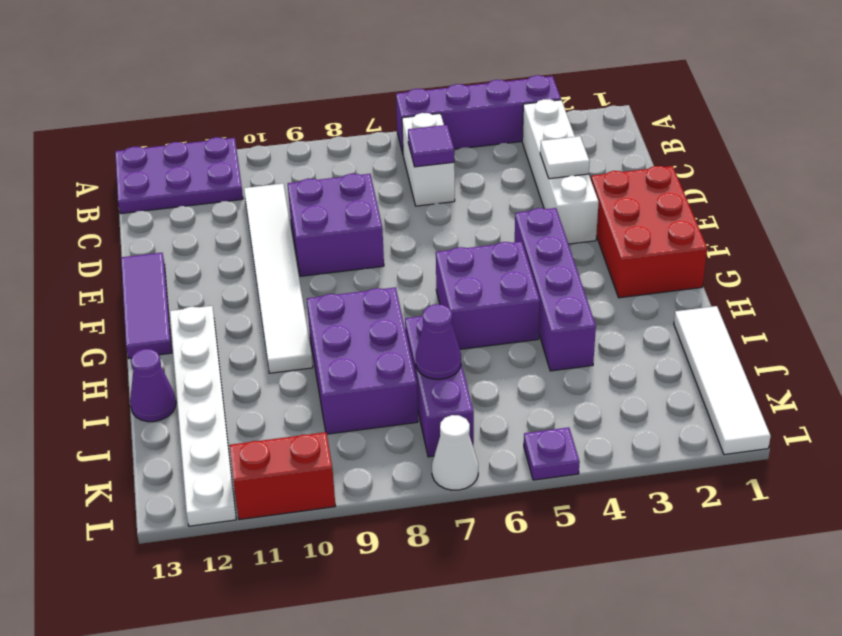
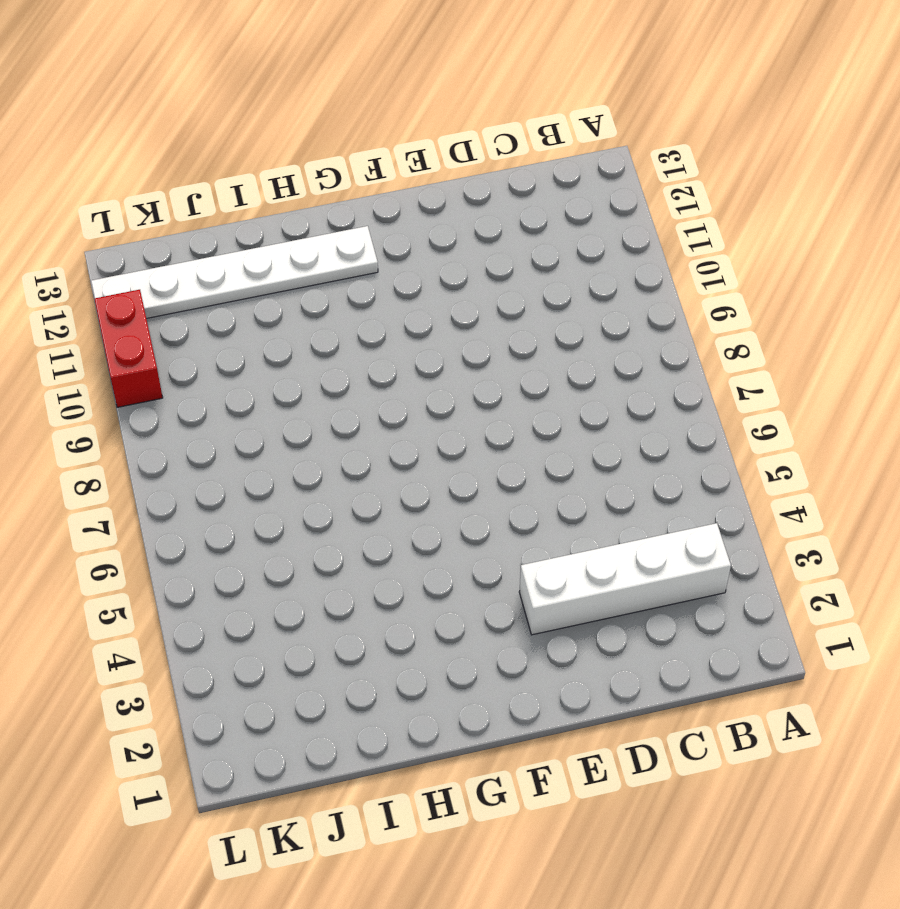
none -> purple 1x4 brick [396,75,561,153]
none -> purple 2x3 plate [115,137,243,214]
none -> white 1x2 brick [402,113,455,206]

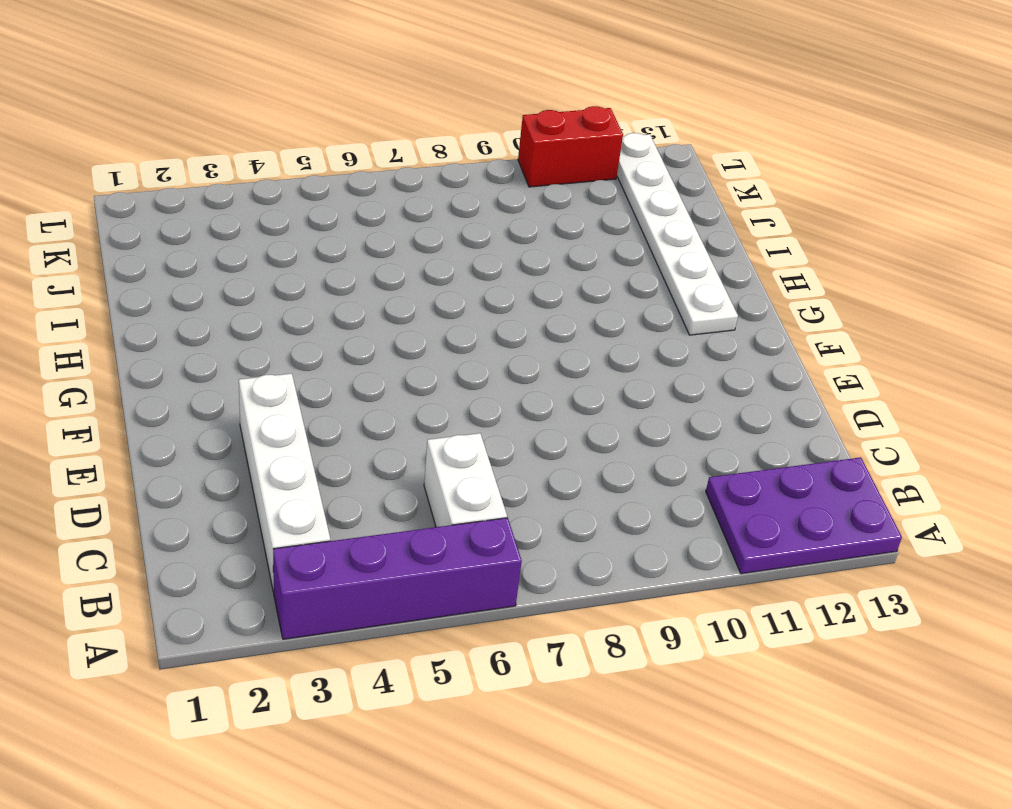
none -> white 1x6 tile [244,184,313,373]
none -> purple 2x2 brick [288,174,384,276]
none -> red 2x3 brick [591,166,707,298]

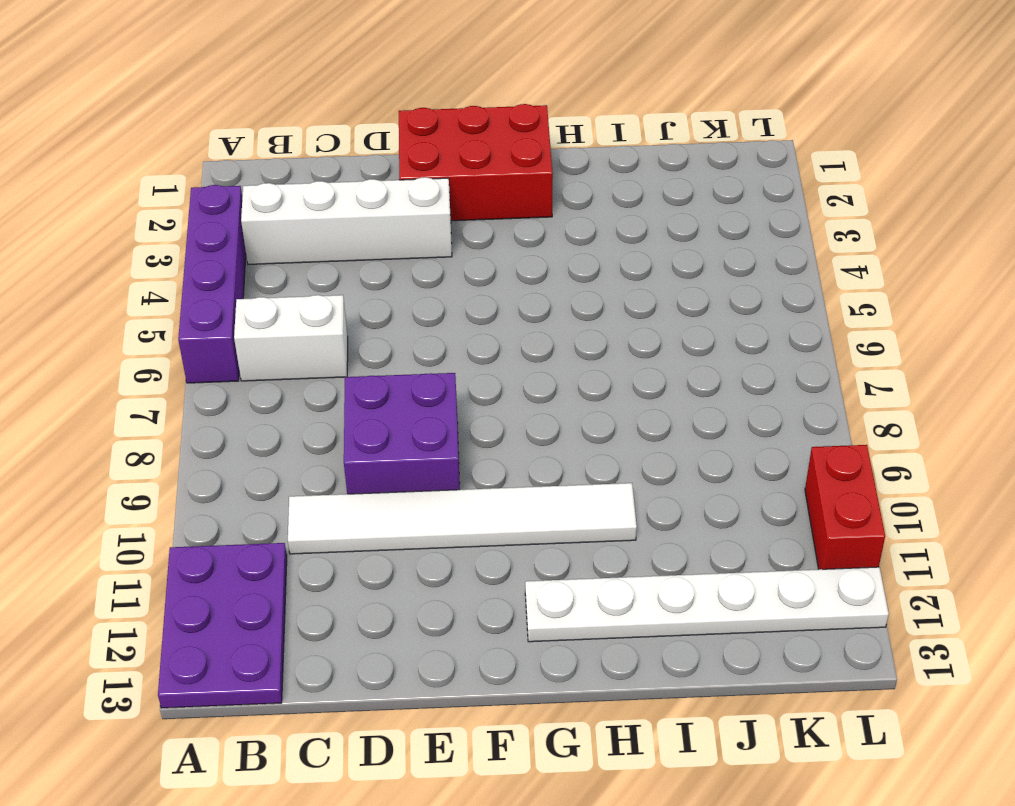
none -> purple 1x3 tile [121,253,172,358]
none -> purple 1x4 brick [515,208,596,371]
none -> purple 2x2 brick [436,242,540,349]

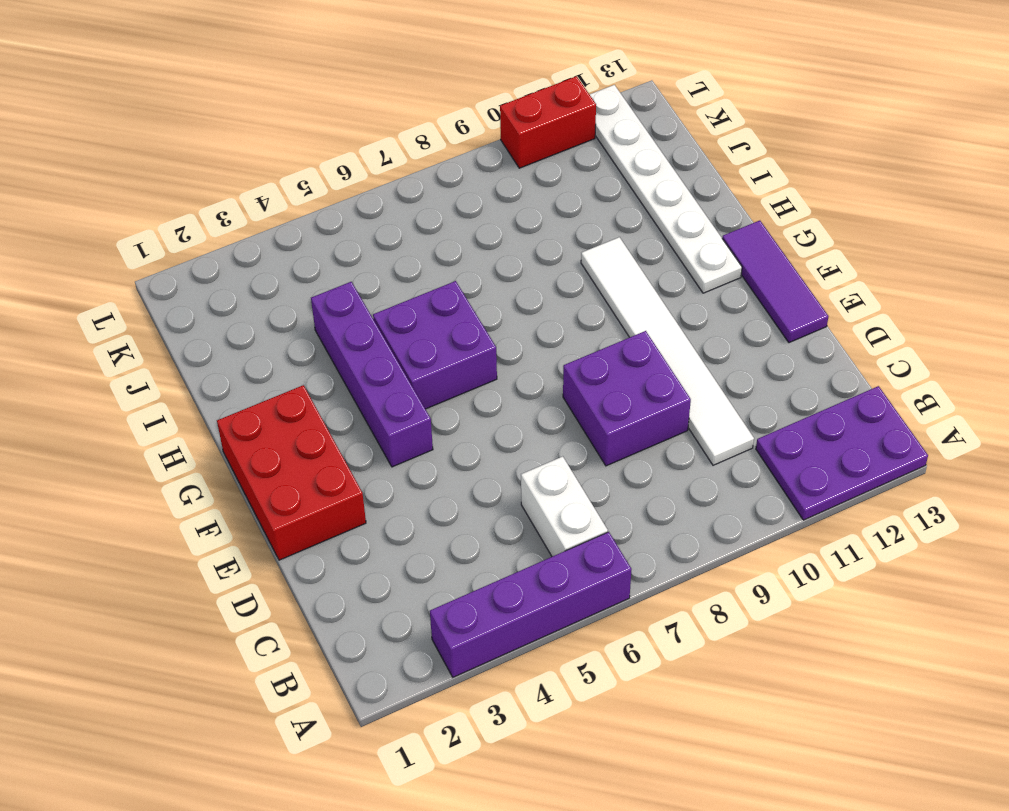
none -> white 1x4 brick [522,99,599,244]
none -> purple 2x3 brick [307,287,418,434]
none -> white 1x4 tile [674,306,771,455]

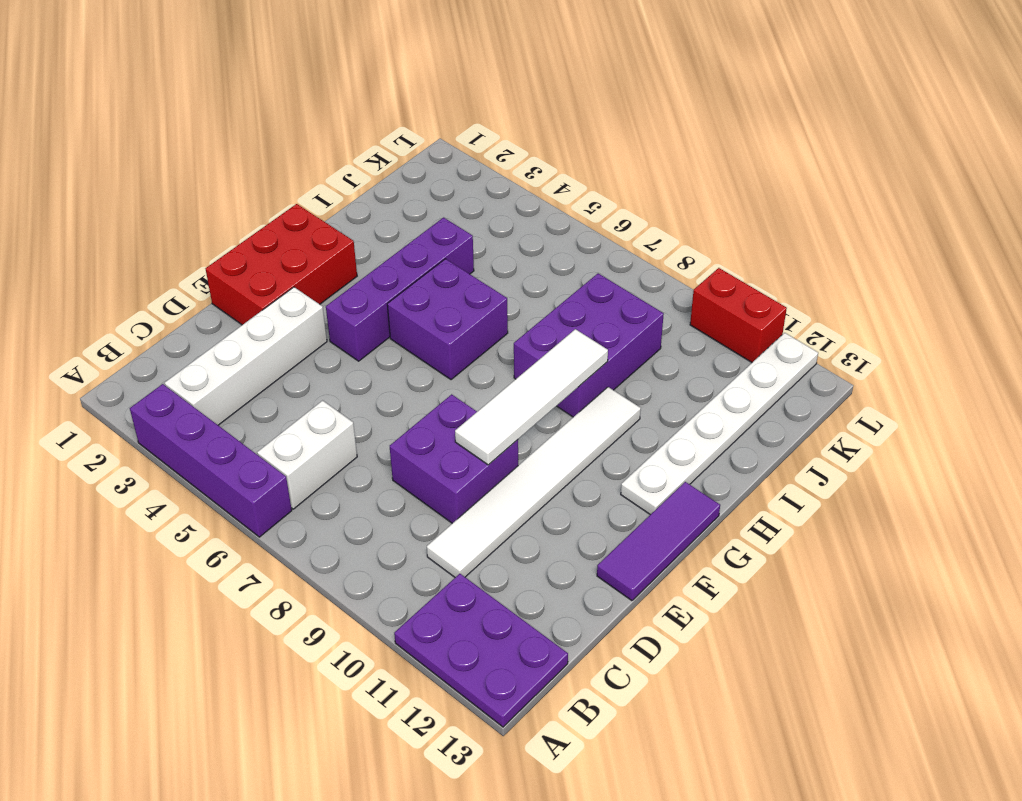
white 1x4 tile [455,329,608,465] -> white 1x4 tile moved to [674,306,771,455]
none -> purple 1x3 brick [405,316,474,457]
none -> purple 1x1 cone [130,349,176,422]
none -> purple 1x1 plate [524,427,580,480]

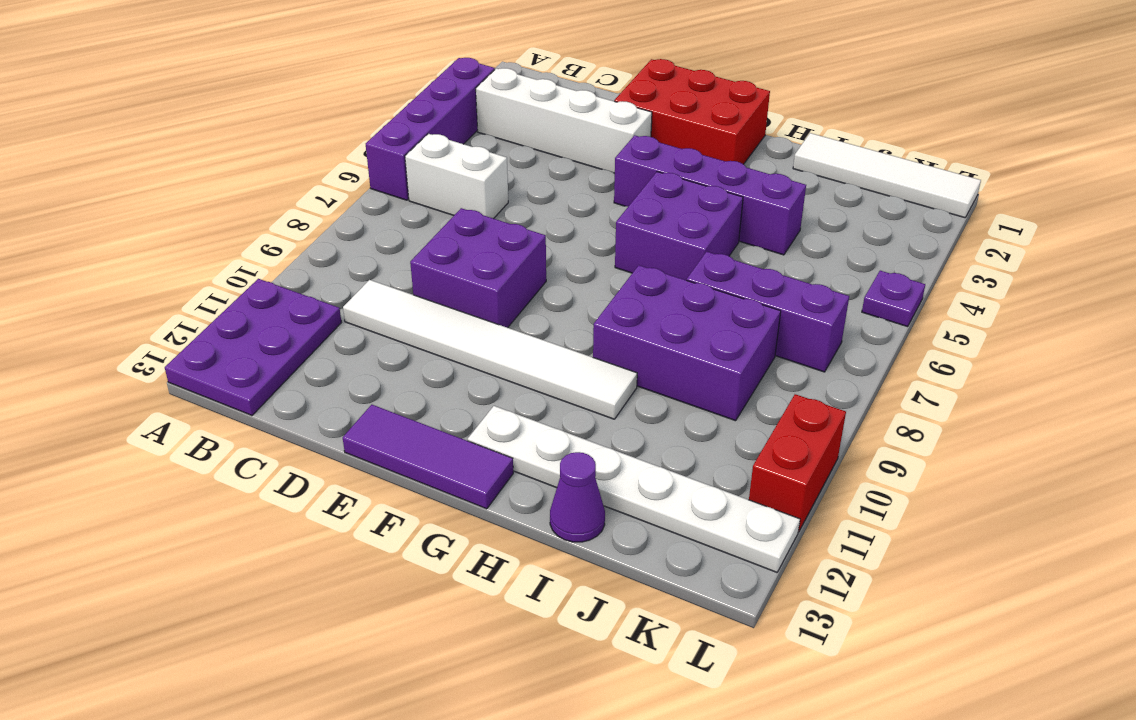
none -> white 1x1 cone [432,415,478,490]
none -> purple 1x1 tile [408,125,454,167]
none -> white 1x1 tile [540,136,590,179]

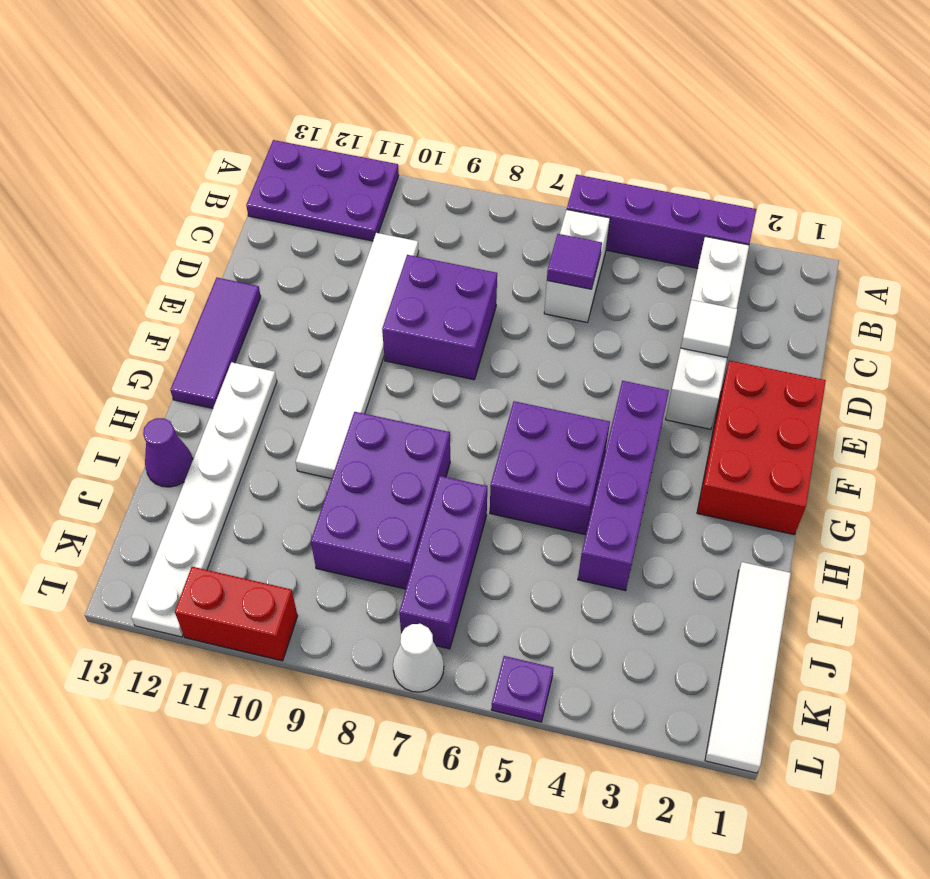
none -> purple 1x1 cone [416,304,461,379]

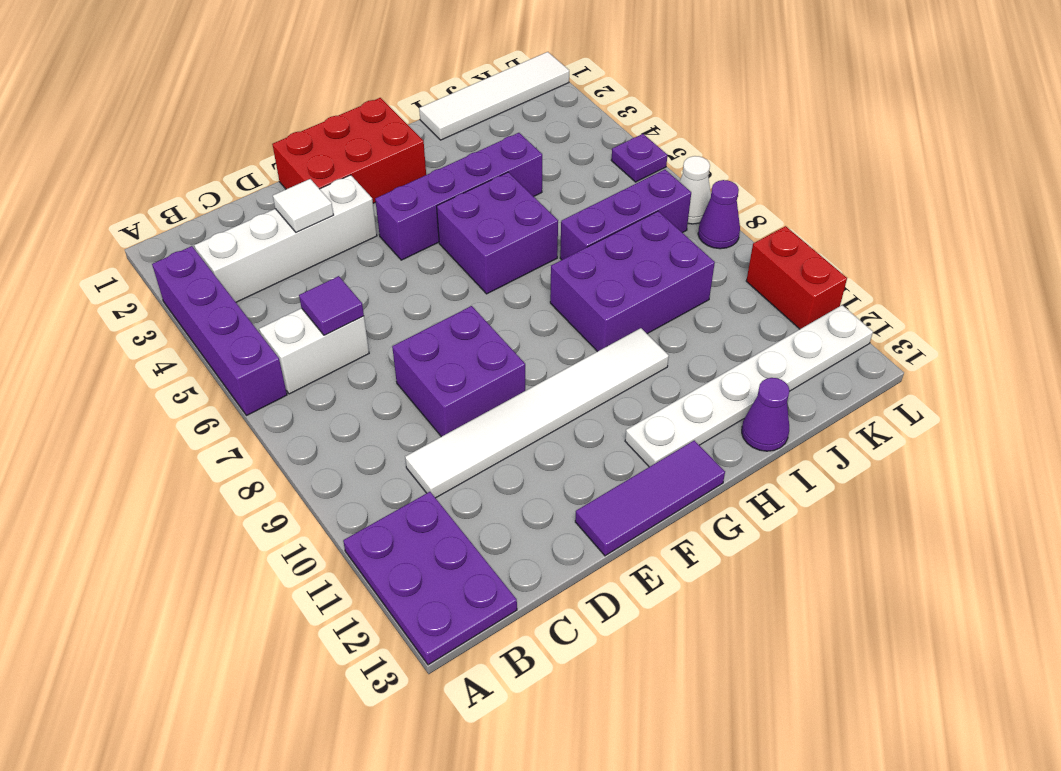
purple 1x1 cone [698,180,740,249] -> purple 1x1 cone moved to [416,304,461,379]

